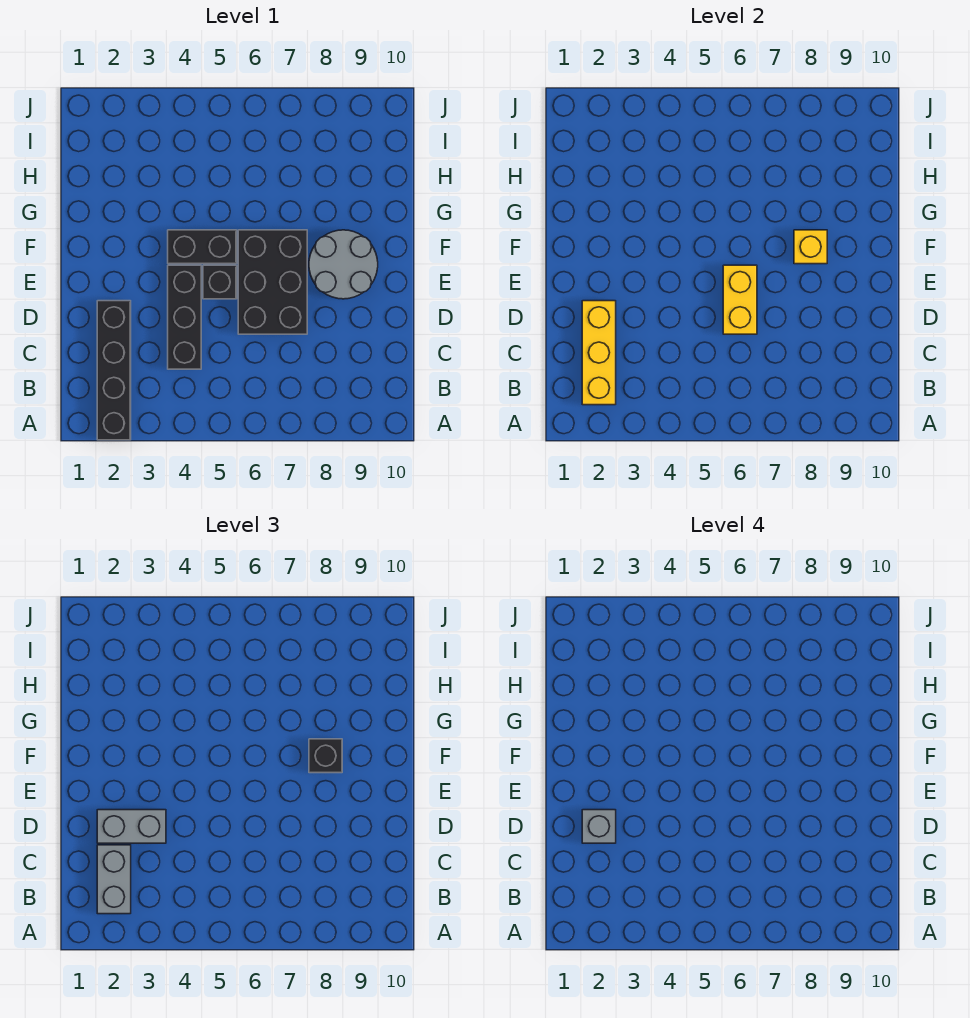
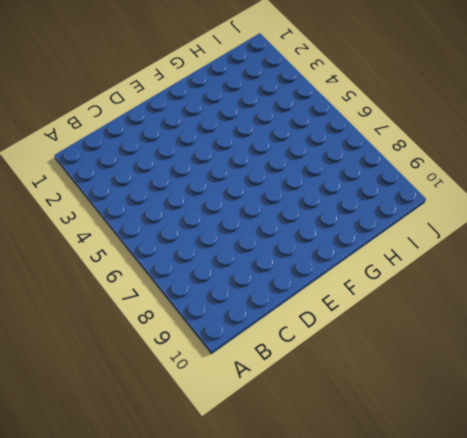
none -> black 1x4 brick [97,301,131,440]
none -> black 1x3 brick [168,265,201,369]
none -> black 2x3 brick [238,230,307,334]

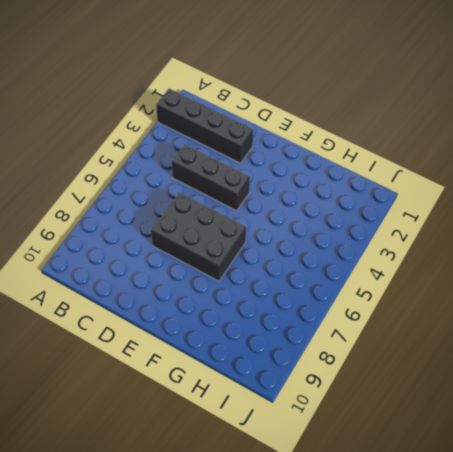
none -> black 1x1 brick [203,265,237,299]
none -> grey 2x2 round brick [309,230,378,299]
none -> black 1x2 brick [168,230,237,264]

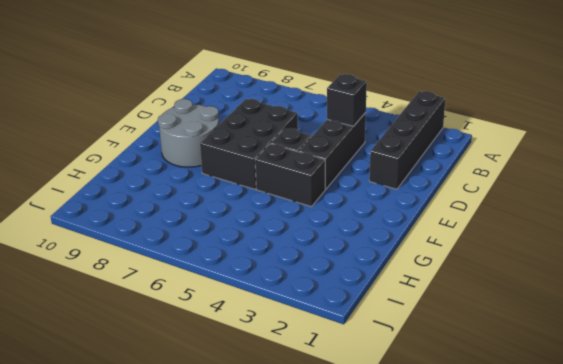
black 1x1 brick [327,74,367,126] -> black 1x1 brick moved to [309,739,342,773]
none -> yellow 1x3 brick [582,301,616,405]
none -> yellow 1x2 brick [723,265,757,334]
none -> yellow 1x1 brick [794,230,827,264]

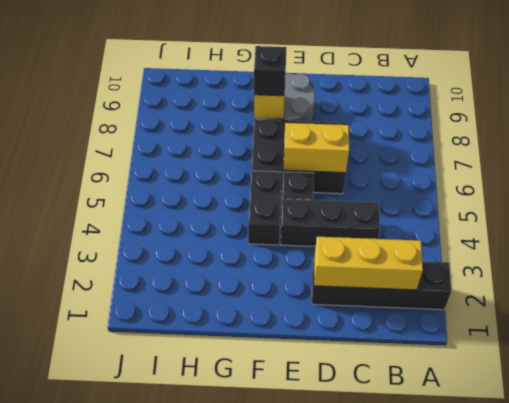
none -> grey 1x2 brick [97,845,131,914]
none -> grey 1x2 brick [97,810,166,843]
none -> grey 1x1 brick [582,810,616,843]

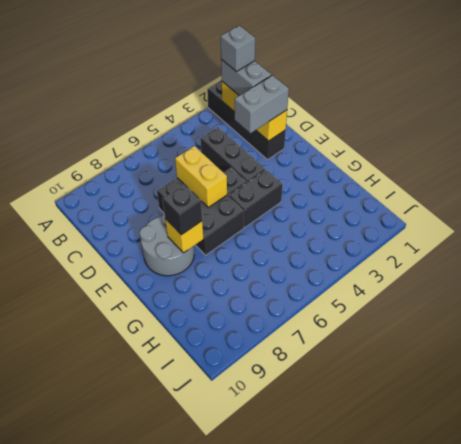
grey 1x1 brick [221,25,255,72] -> grey 1x1 brick moved to [582,810,616,843]

